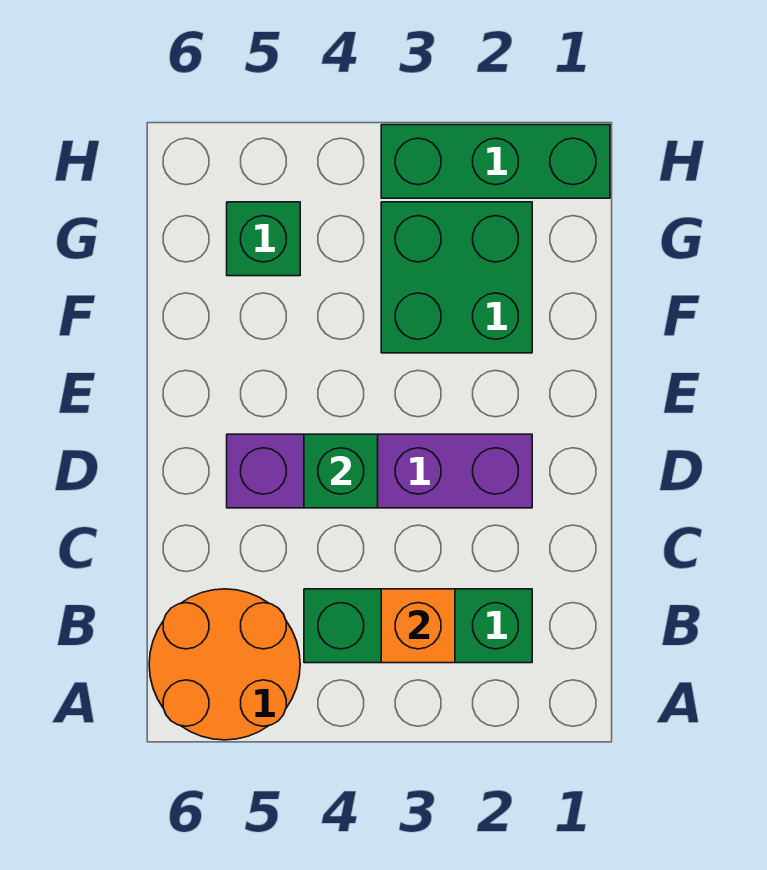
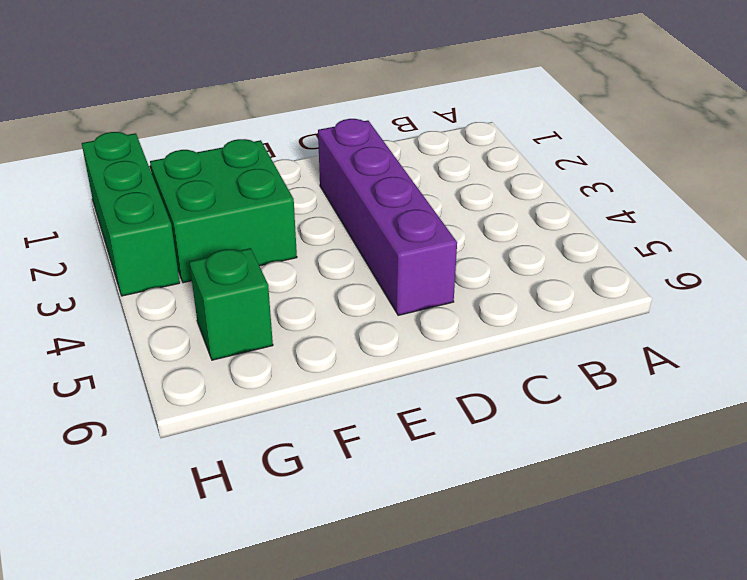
none -> orange 2x2 round brick [149,589,300,740]
none -> green 1x3 brick [304,589,532,663]

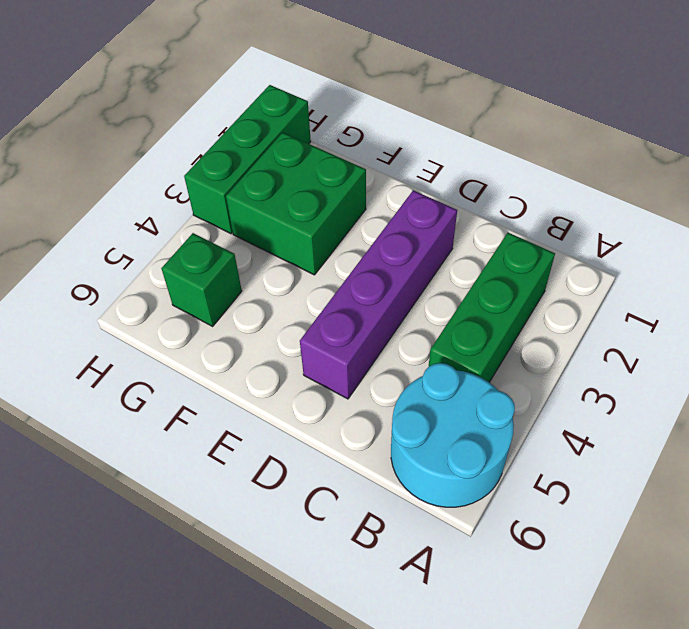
cyan 2x2 round brick [391,363,515,507] -> orange 2x2 round brick [149,589,300,740]
none -> orange 1x1 brick [381,589,455,663]
none -> green 1x1 brick [304,434,378,508]

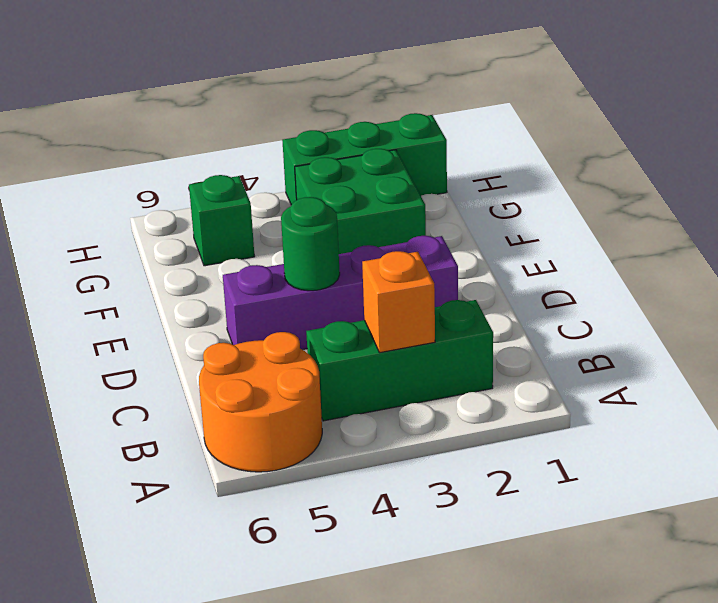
green 1x1 round brick [281,197,340,291] -> green 1x1 brick [304,434,378,508]

